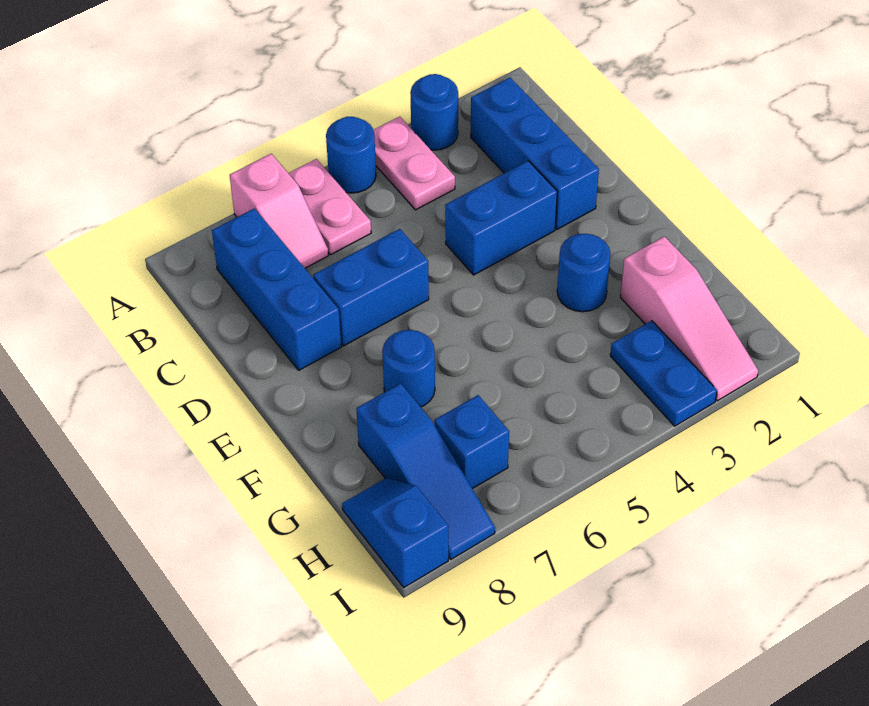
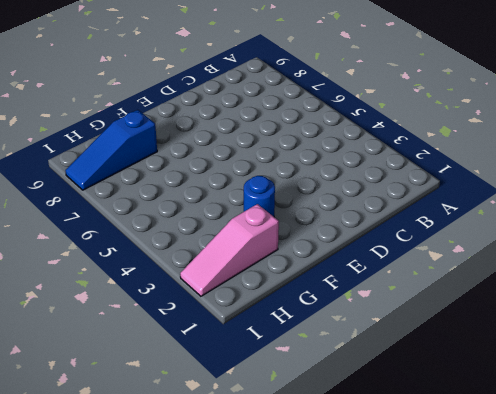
none -> blue 1x1 round brick [410,74,458,150]
none -> pink 1x2 plate [374,117,455,210]
none -> blue 1x1 round brick [326,117,376,193]

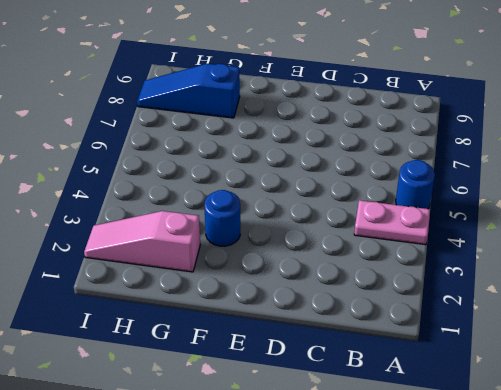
none -> blue 1x1 round brick [410,74,458,150]
none -> pink 1x2 plate [288,159,371,255]
none -> pink 1x2 slope [230,154,328,268]

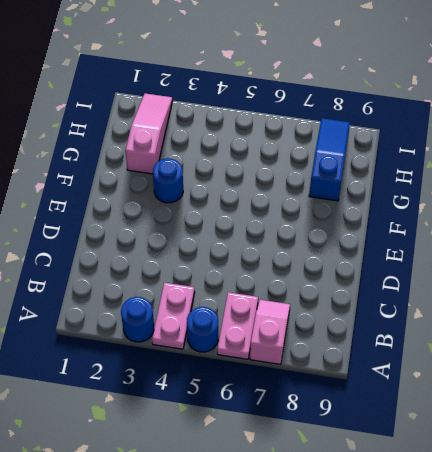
none -> blue 1x3 brick [471,78,599,229]
none -> blue 1x3 brick [212,208,341,370]
none -> blue 1x2 brick [445,161,557,275]

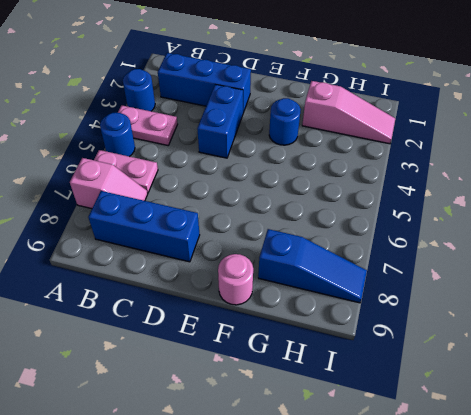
pink 1x1 round brick [218,254,253,305] -> none
none -> blue 1x2 brick [313,229,429,346]
none -> blue 1x1 round brick [382,330,435,407]
none -> blue 1x2 plate [610,321,717,426]

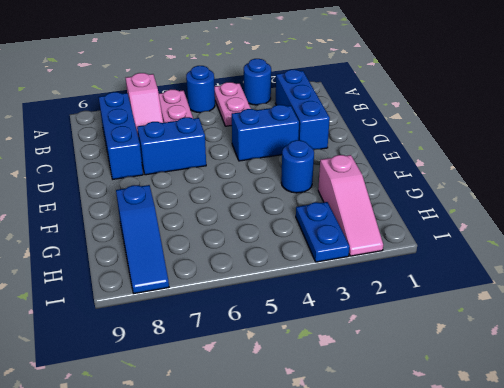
none -> blue 1x1 round brick [382,330,435,407]
none -> blue 1x1 brick [434,395,509,489]
none -> blue 1x2 slope [342,478,448,587]

